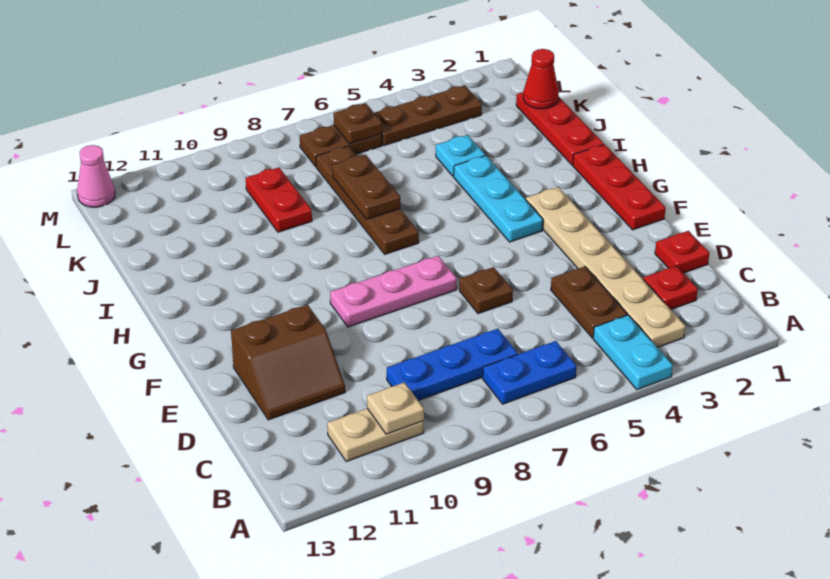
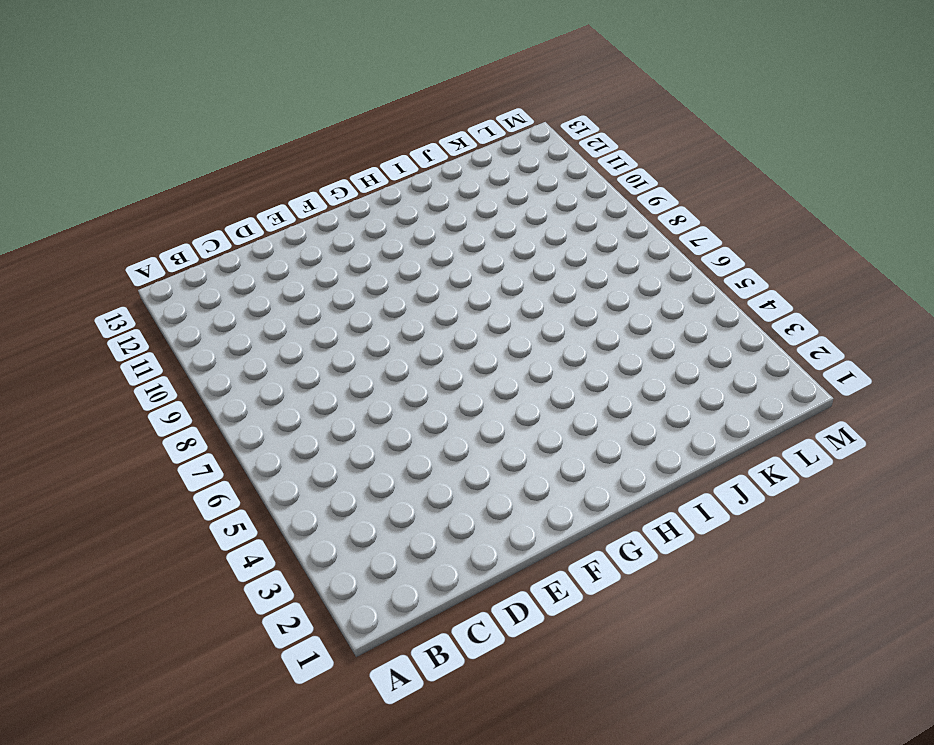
none -> cyan 1x2 plate [593,315,673,390]
none -> tan 1x6 plate [526,187,686,347]
none -> blue 1x2 plate [483,341,577,404]

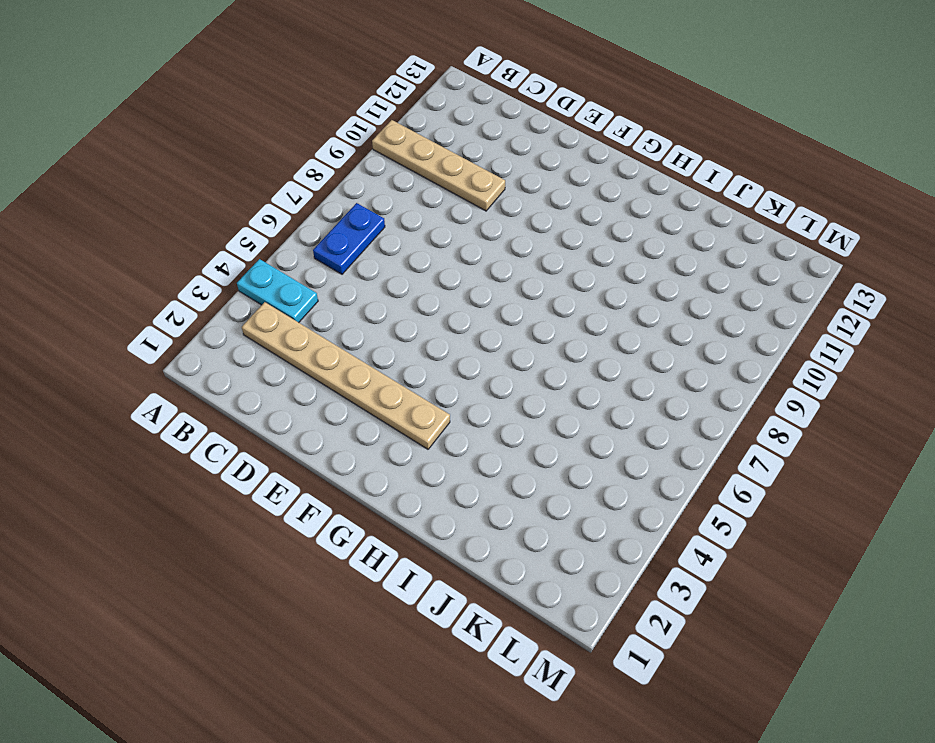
tan 1x4 plate [372,120,505,211] -> tan 1x2 plate [327,409,424,462]
none -> red 1x1 plate [643,266,698,309]
none -> brown 1x2 plate [551,267,627,338]
none -> blue 1x3 plate [387,329,518,400]

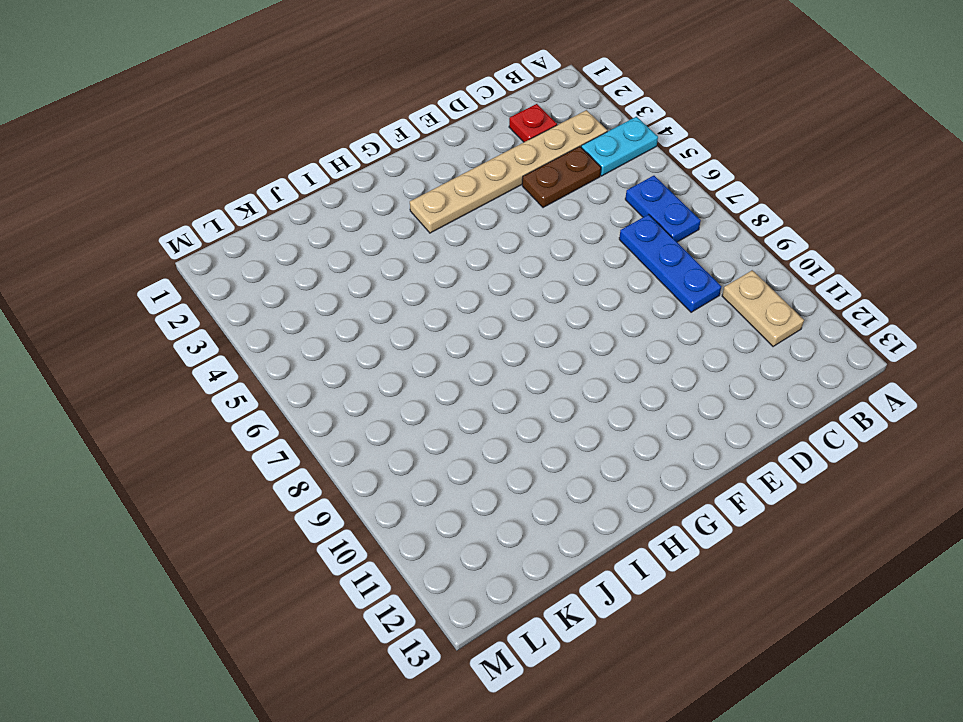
none -> red 1x1 plate [655,231,709,273]
none -> brown 2x2 slope [231,305,345,420]
none -> brown 1x1 plate [459,267,513,314]

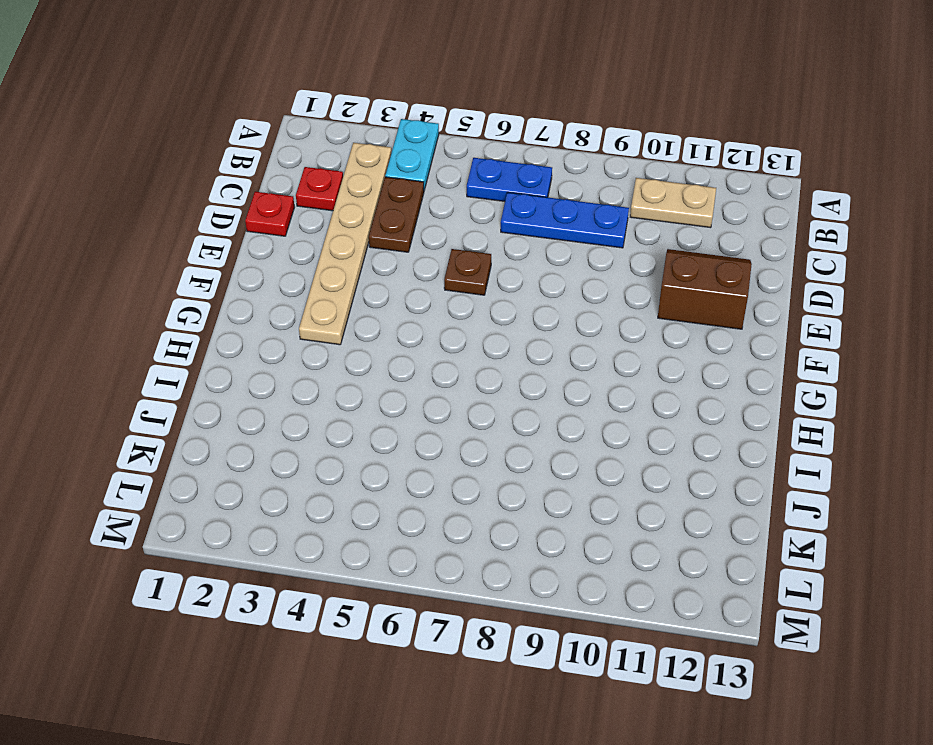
none -> red 1x3 plate [573,144,666,230]
none -> pink 1x3 plate [330,256,457,327]
none -> cyan 1x3 plate [454,155,543,242]

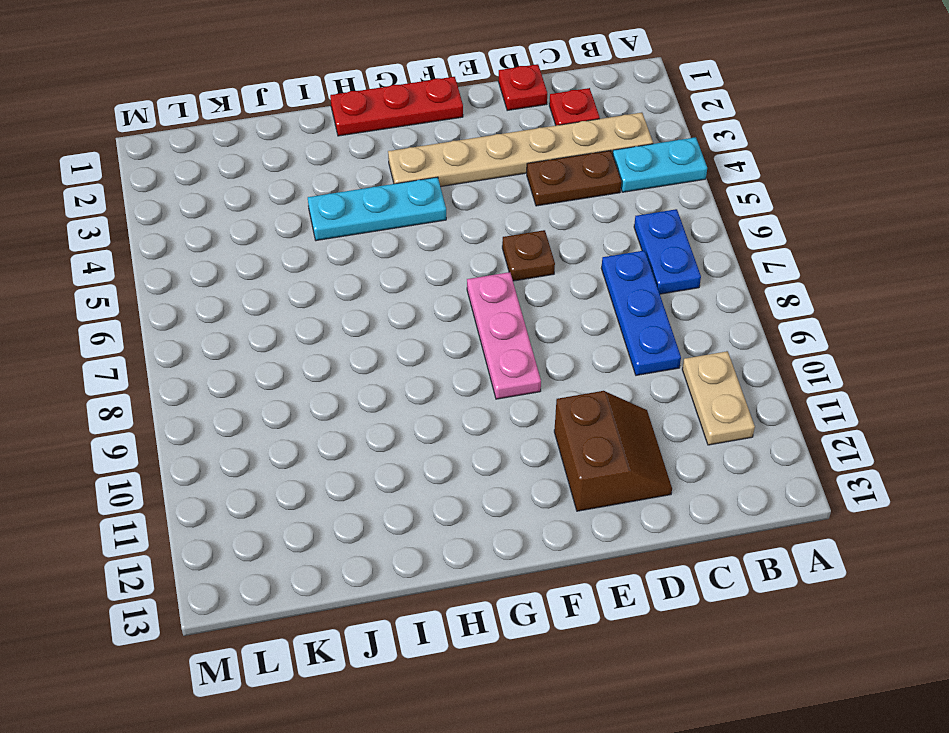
none -> brown 1x4 plate [316,146,419,254]
none -> red 1x3 plate [516,92,604,165]
none -> cyan 1x1 plate [436,135,485,176]

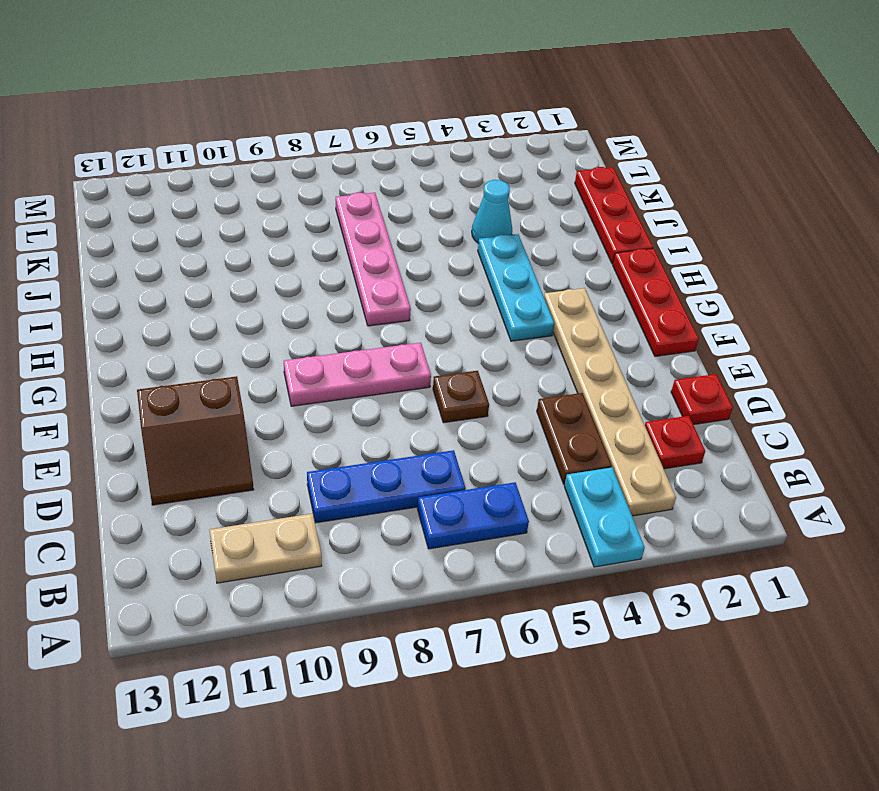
pink 1x4 plate [336,192,411,326] -> brown 1x4 plate [316,146,419,254]
cyan 1x1 cone [472,180,512,243] -> cyan 1x1 plate [436,135,485,176]
none -> red 1x2 plate [246,168,312,232]
none -> brown 1x3 plate [375,85,482,145]
none -> brown 1x2 plate [300,125,382,166]

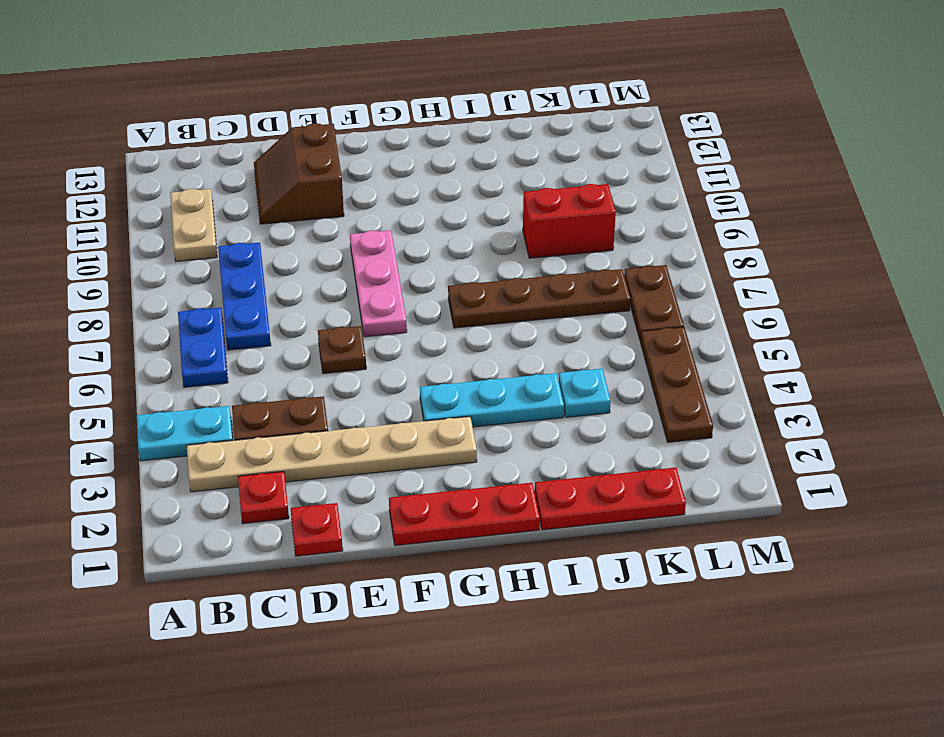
red 1x2 brick [523,184,616,258] -> red 1x2 plate [246,168,312,232]
none -> pink 1x1 cone [77,145,115,207]
none -> tan 1x1 plate [367,382,424,434]
none -> brown 1x2 plate [332,155,400,219]

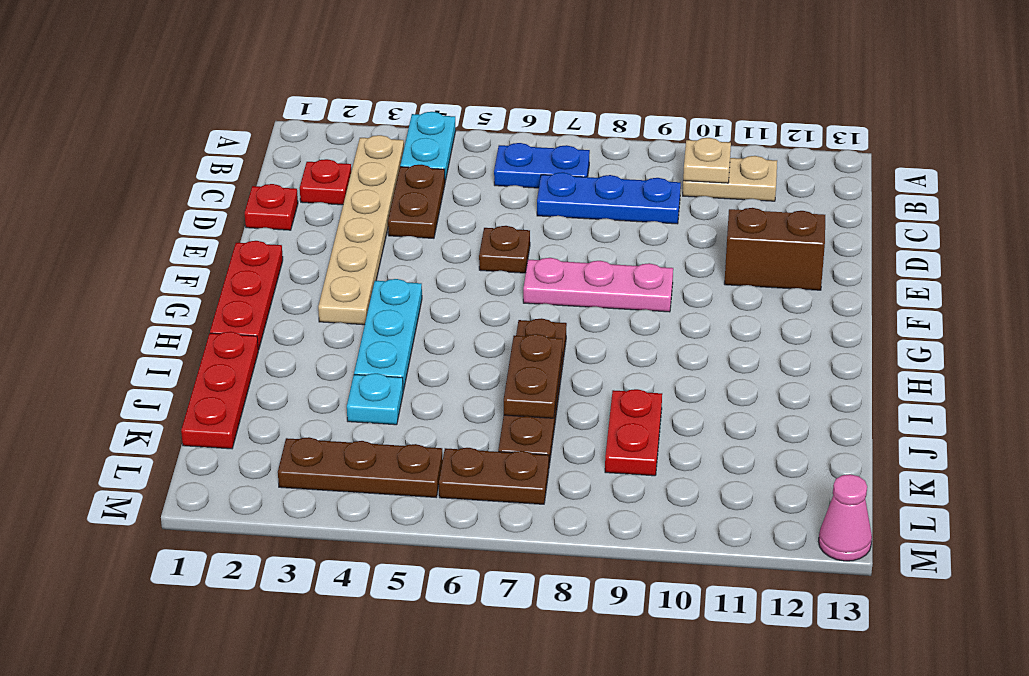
none -> red 1x1 cone [523,49,559,109]
none -> brown 1x1 plate [333,103,382,144]

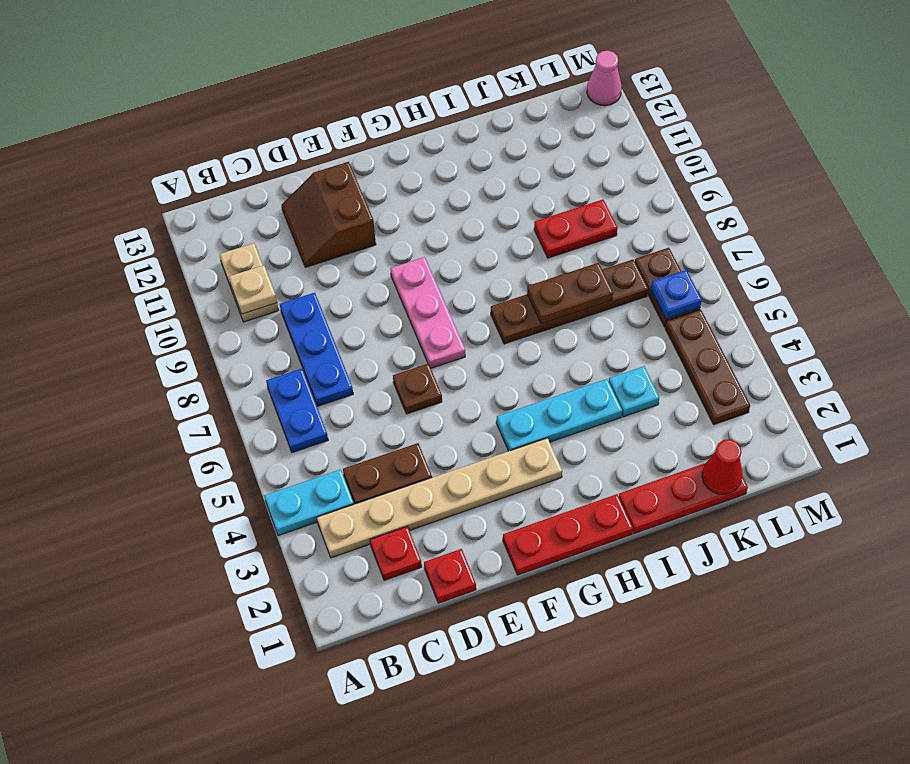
blue 1x1 plate [651,270,702,319] -> brown 1x1 plate [333,103,382,144]

